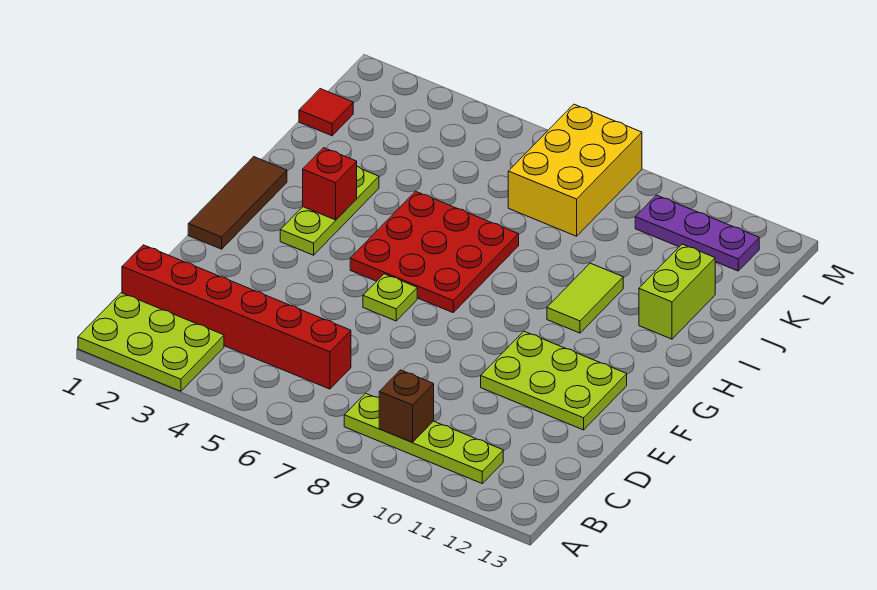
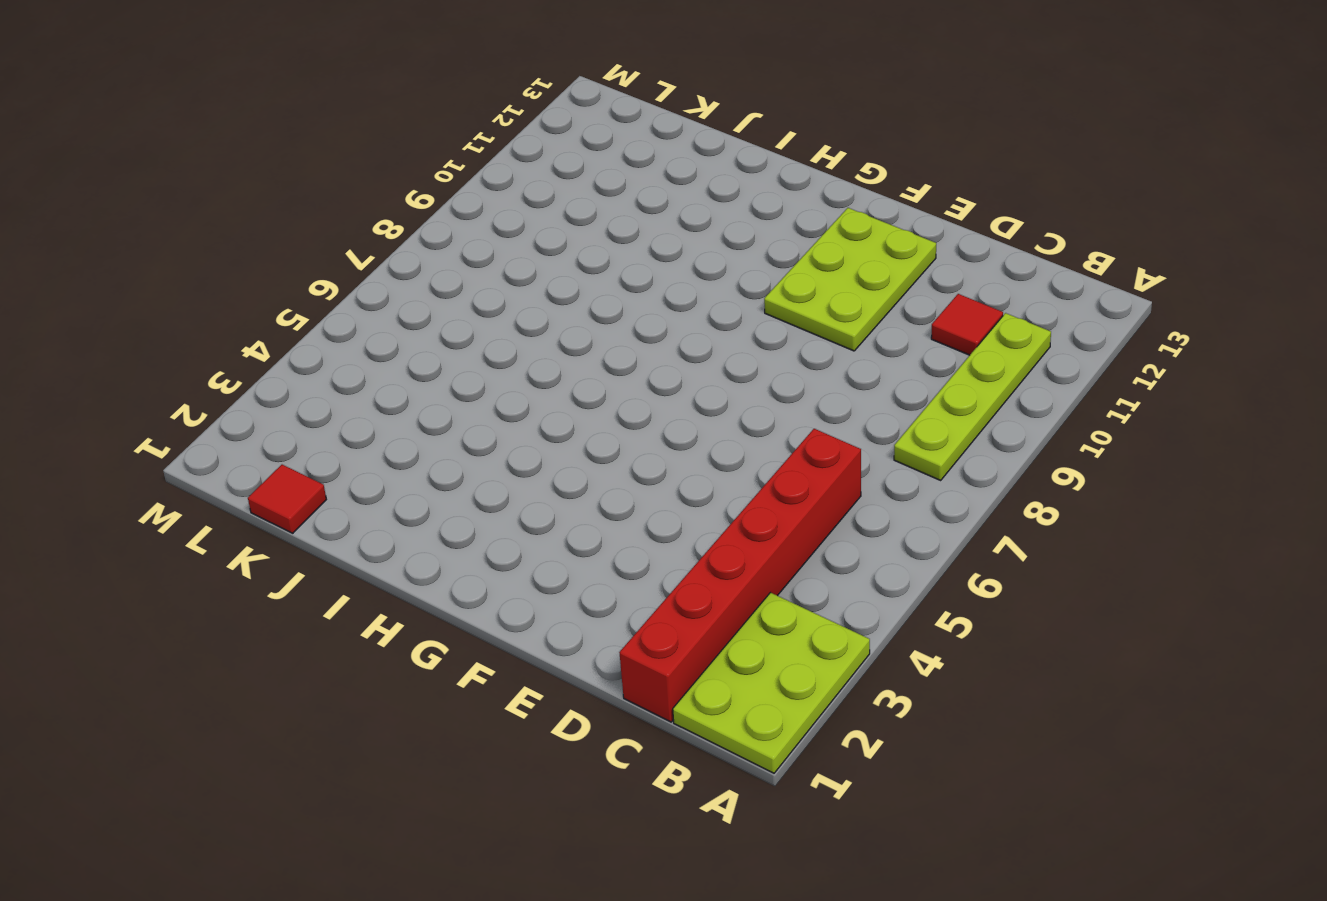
red 1x1 tile [931,294,1003,355] -> none
none -> brown 1x3 tile [188,157,287,249]
none -> lime 1x1 plate [363,274,417,321]
none -> lime 1x3 plate [280,167,379,255]

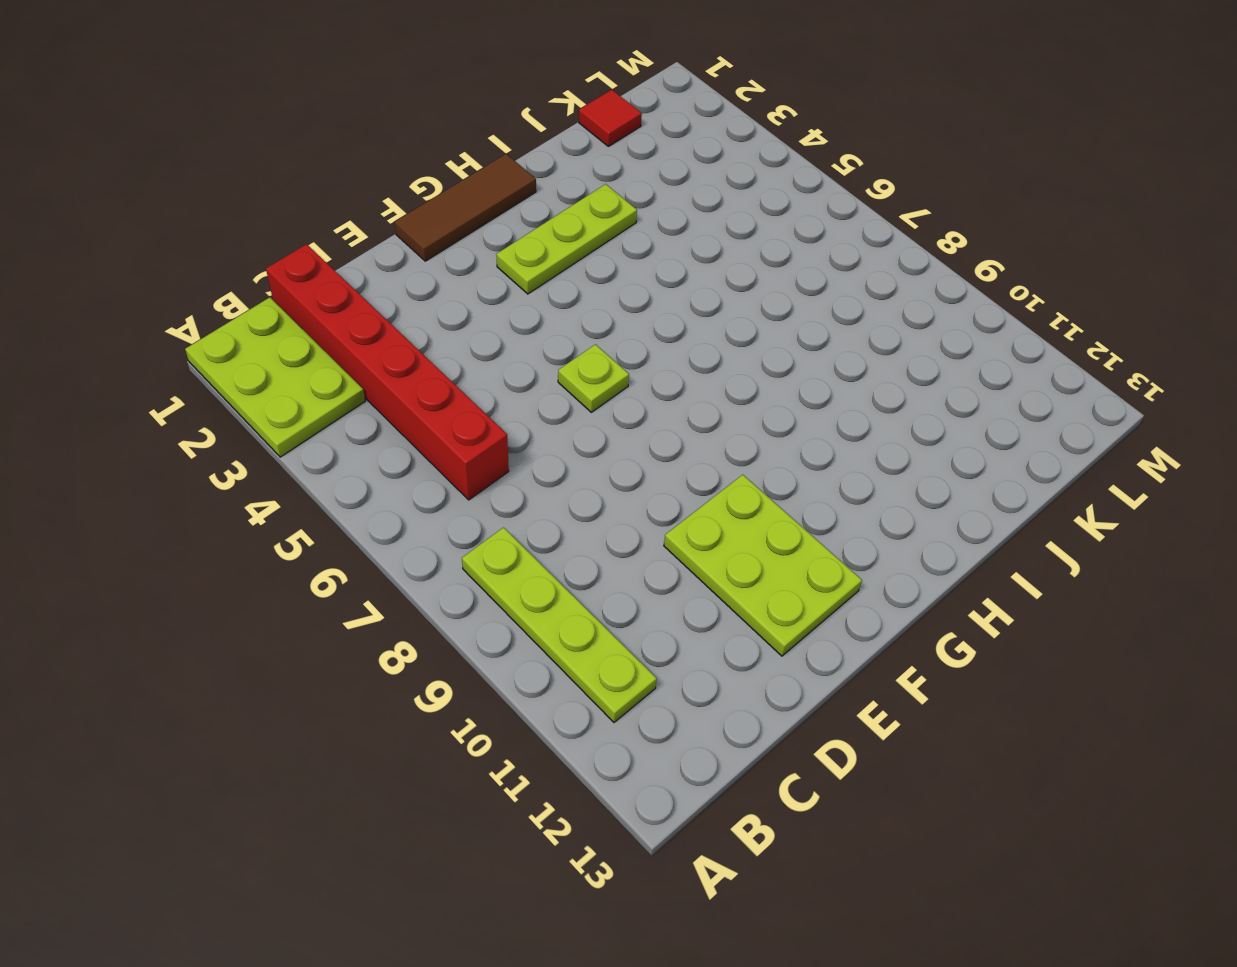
none -> red 3x3 plate [350,191,519,313]
none -> lime 1x2 tile [547,263,623,333]
none -> lime 1x2 brick [639,244,715,339]

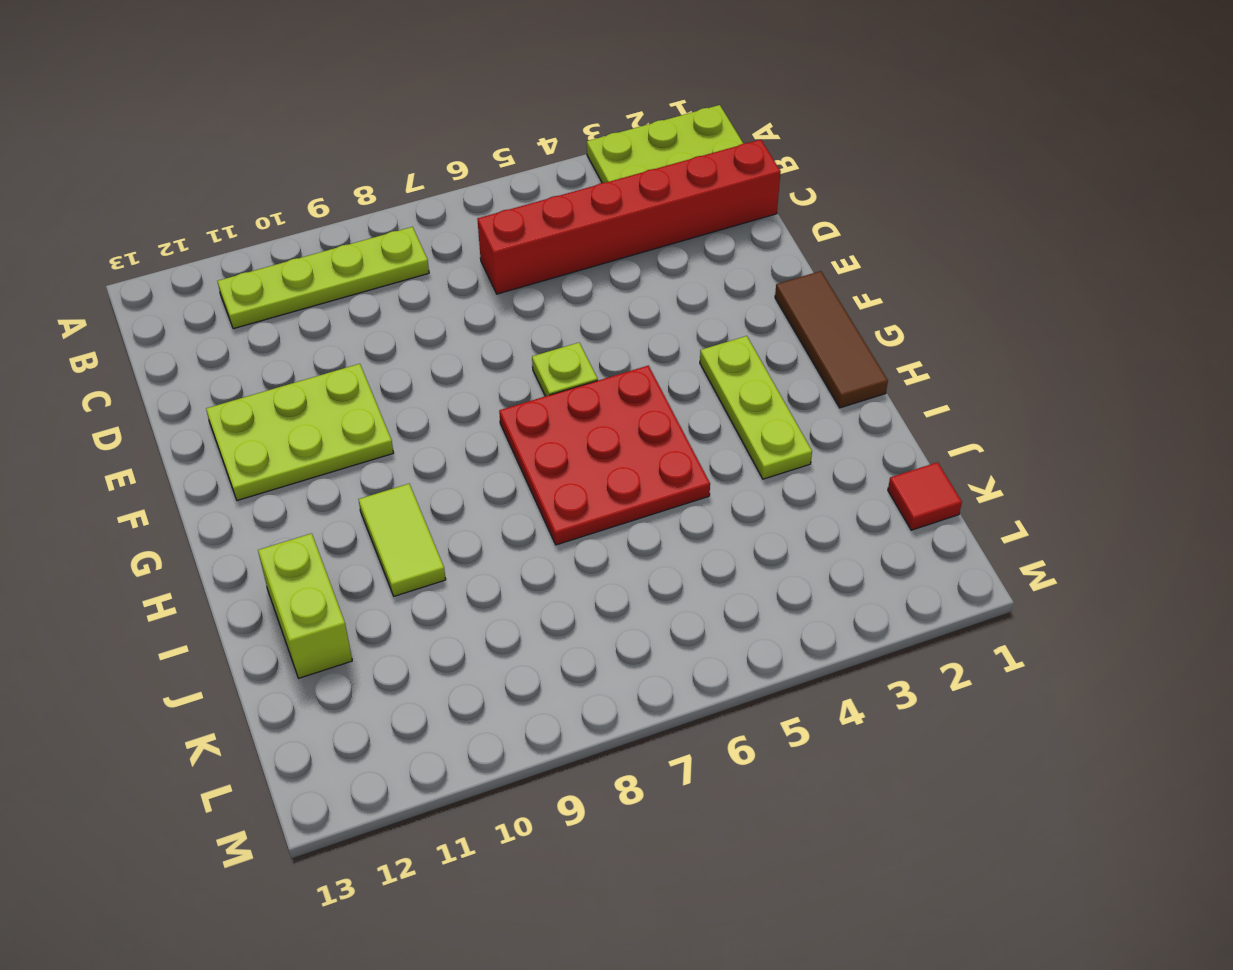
none -> yellow 2x3 brick [508,104,642,236]
none -> purple 1x3 plate [635,195,759,271]
none -> brown 1x1 brick [379,370,434,442]

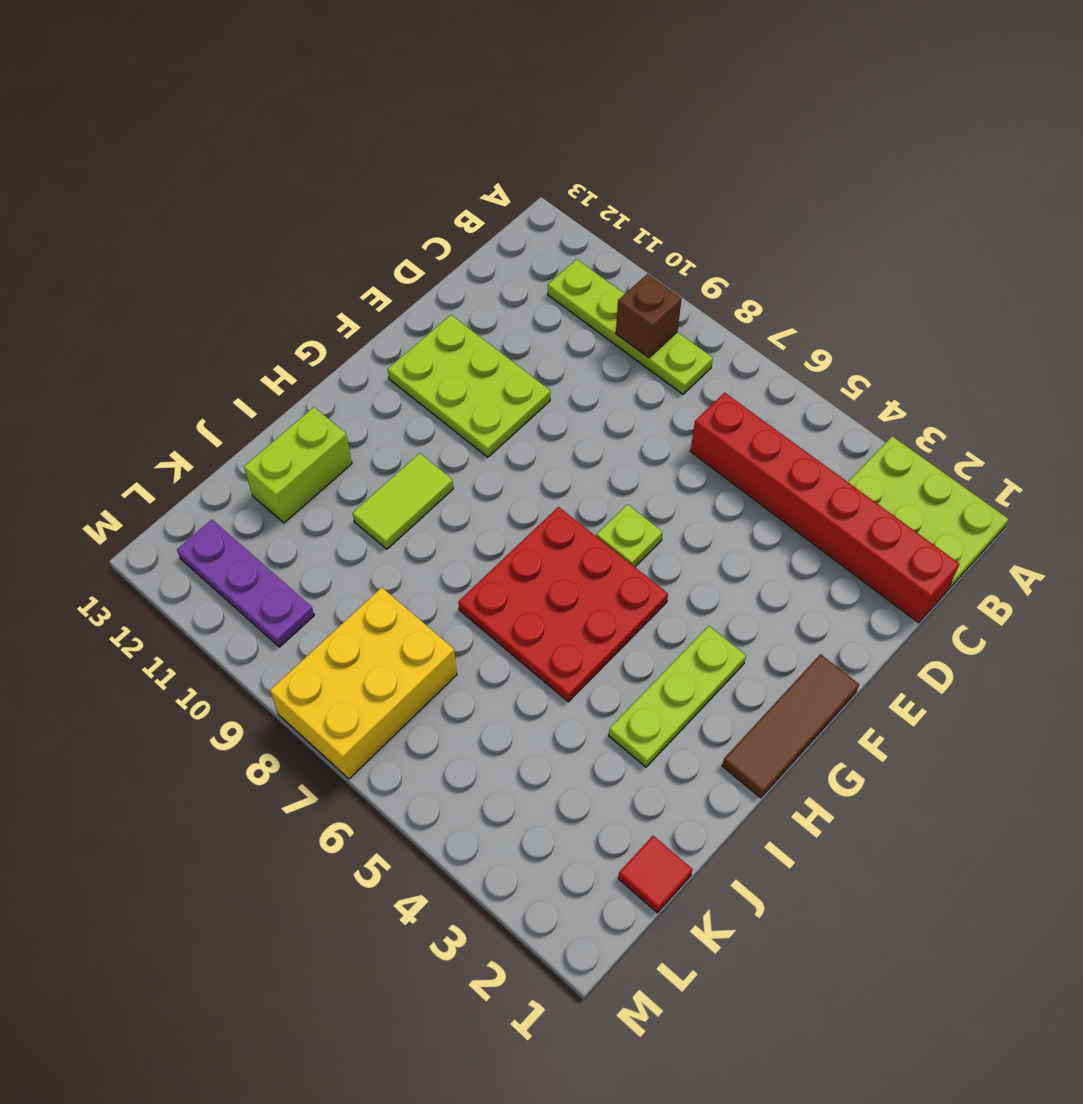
none -> red 1x1 brick [303,148,357,220]

